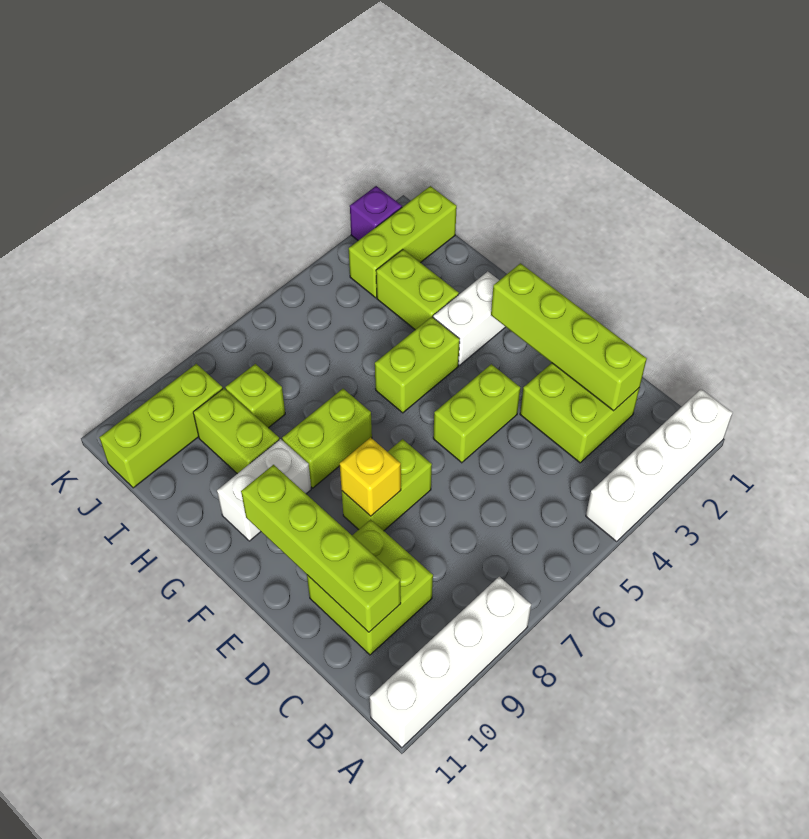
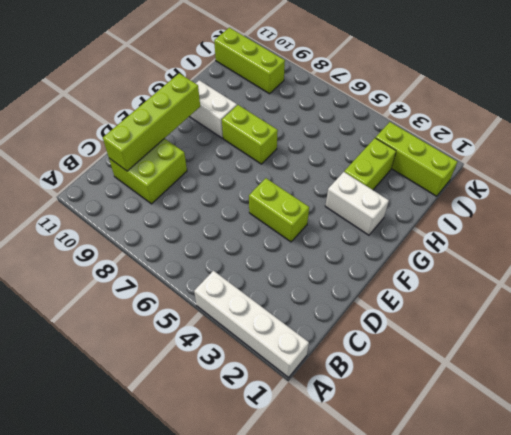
none -> white 1x4 brick [370,577,531,748]
none -> lime 2x2 brick [520,363,640,463]
none -> lime 1x2 brick [342,439,432,531]

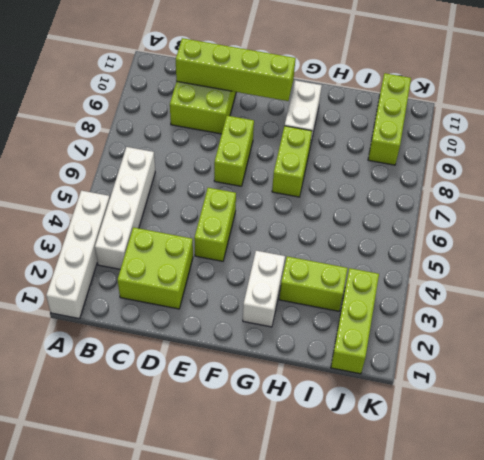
white 1x4 brick [95,147,155,269] -> white 1x4 brick moved to [370,577,531,748]
none -> lime 1x2 brick [375,317,460,413]
none -> lime 1x2 brick [193,388,279,474]
none -> lime 1x1 brick [225,364,285,428]

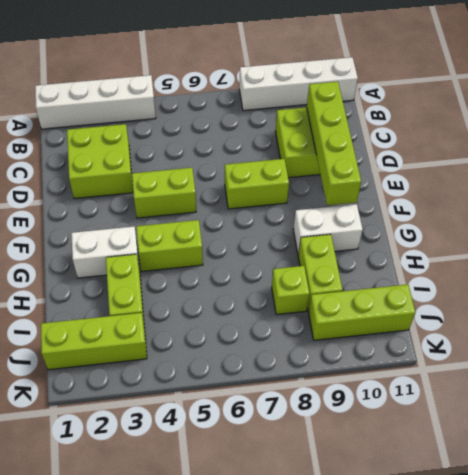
none -> lime 1x2 brick [282,389,372,488]
none -> purple 1x1 brick [350,186,402,240]
none -> lime 1x4 brick [491,263,647,411]

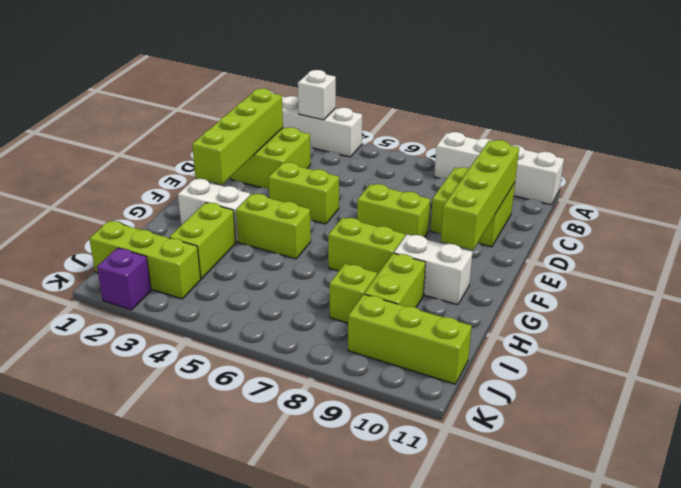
white 1x1 brick [298,70,336,120] -> none
none -> yellow 1x1 brick [340,438,401,516]

